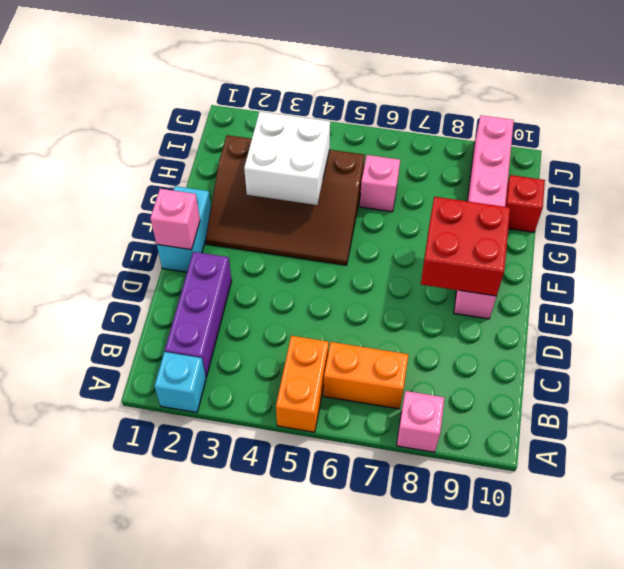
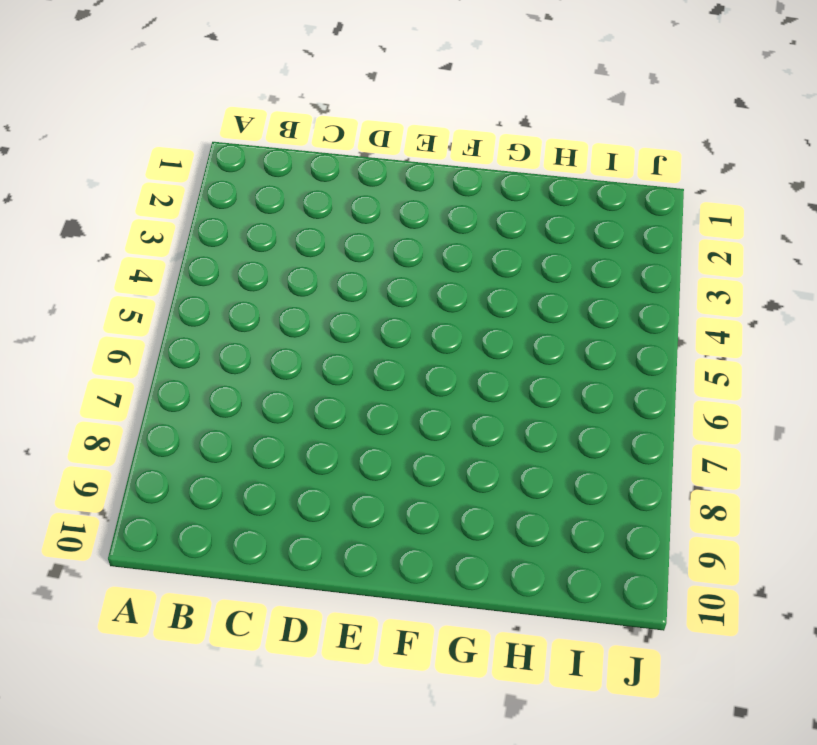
none -> cyan 1x1 brick [155,352,206,413]
none -> orange 1x2 brick [276,336,329,432]
none -> pink 1x1 brick [397,391,444,452]

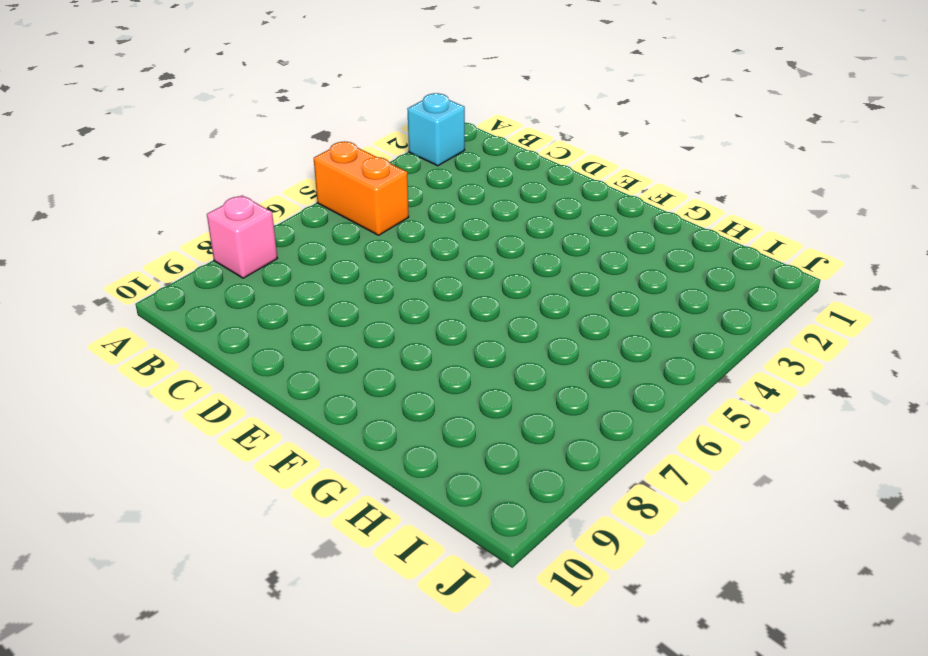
none -> purple 1x3 brick [165,252,232,377]
none -> orange 1x2 brick [324,342,408,409]
none -> cyan 1x2 brick [157,186,211,272]

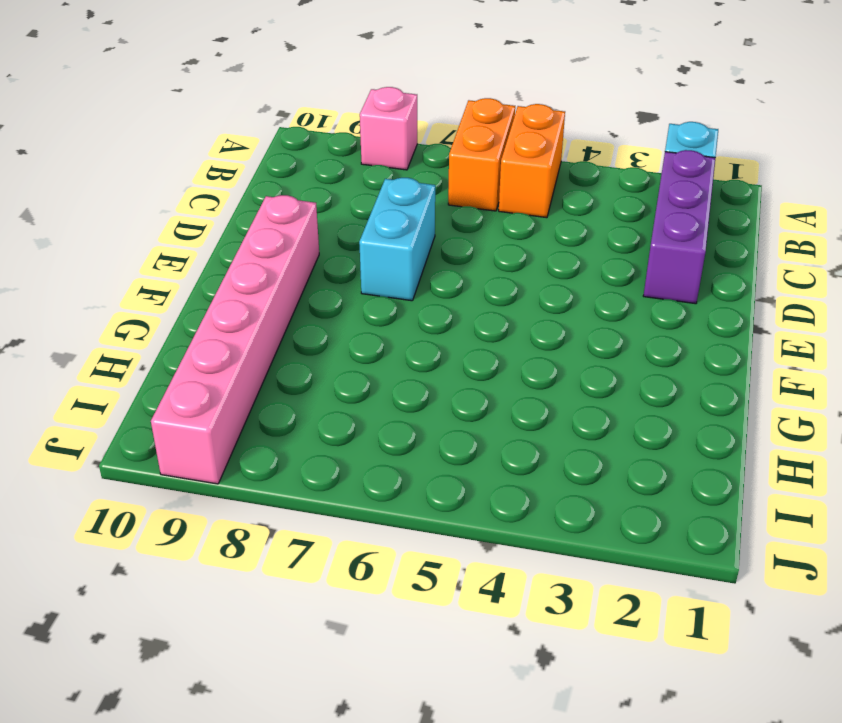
orange 1x2 brick [448,98,515,211] -> orange 1x2 brick turned to [324,342,408,409]
cyan 1x2 brick [359,178,435,301] -> cyan 1x2 brick moved to [157,186,211,272]
none -> brown 3x4 slope [206,135,365,265]
none -> pink 1x1 brick [360,155,400,212]
none -> red 1x1 brick [505,175,545,232]

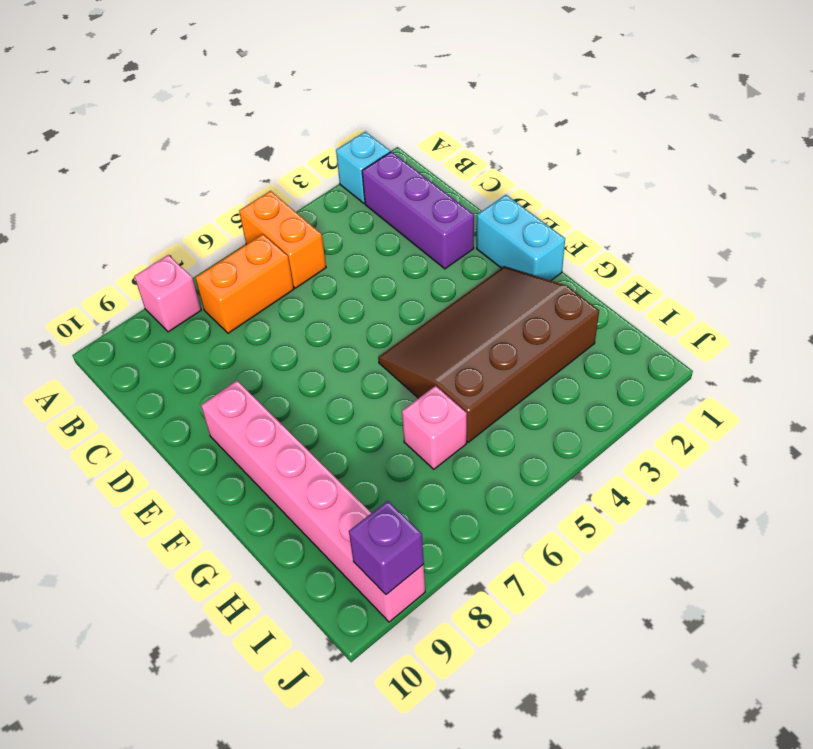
purple 1x1 brick [349,501,424,595] -> none
none -> red 1x1 brick [505,175,545,232]
none -> pink 1x1 brick [150,189,200,250]
none -> red 2x2 brick [421,197,510,296]

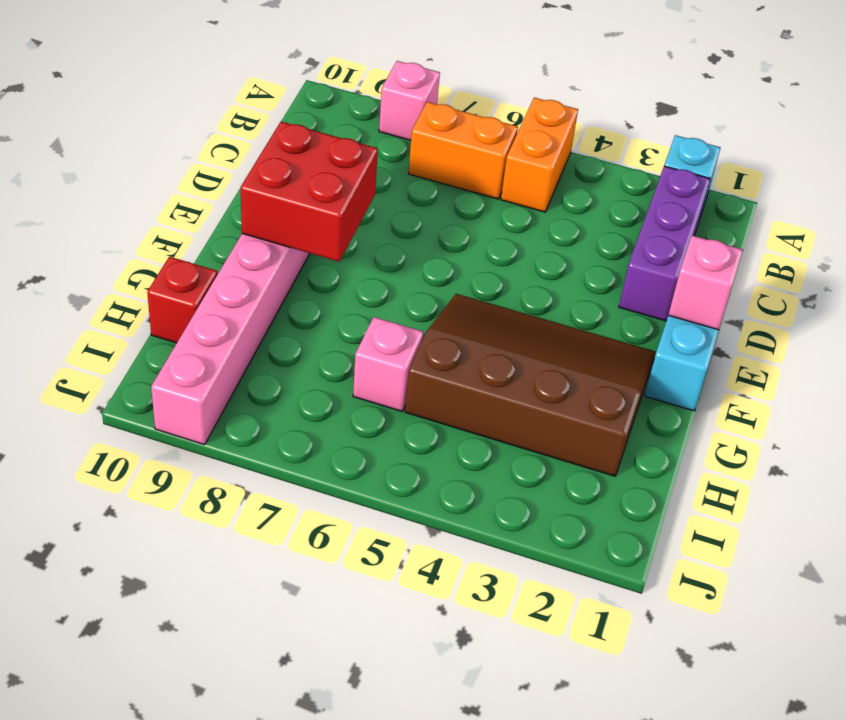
none -> white 2x2 brick [244,112,330,205]

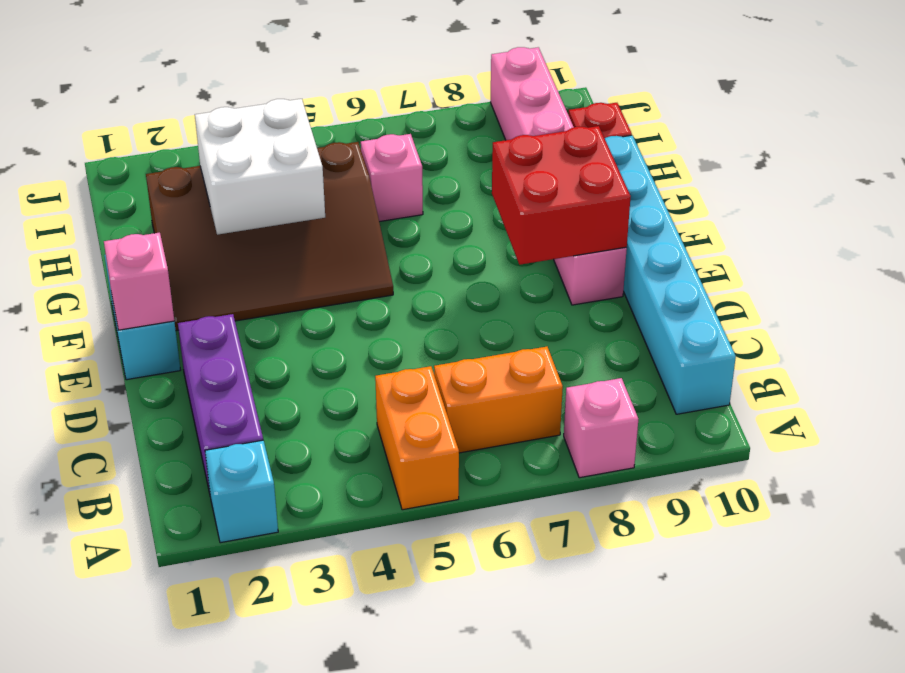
cyan 1x6 brick [605,135,736,414] -> none

